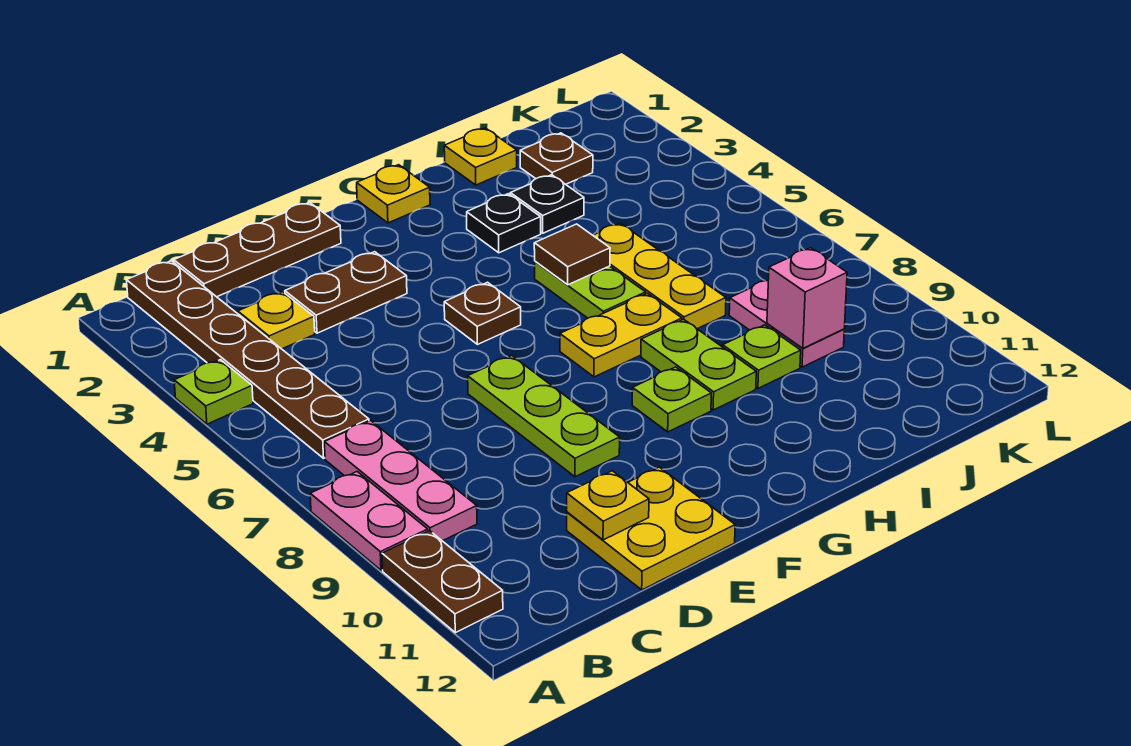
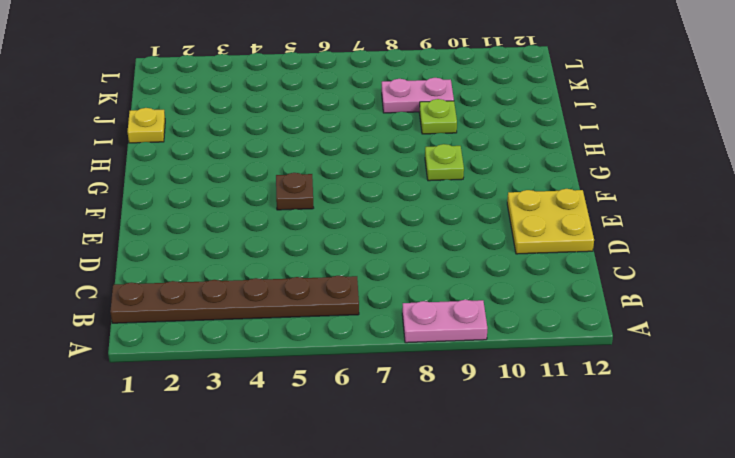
none -> lime 1x1 plate [174,360,253,424]
none -> brown 1x2 plate [382,531,503,633]
none -> pink 1x3 plate [324,421,477,541]

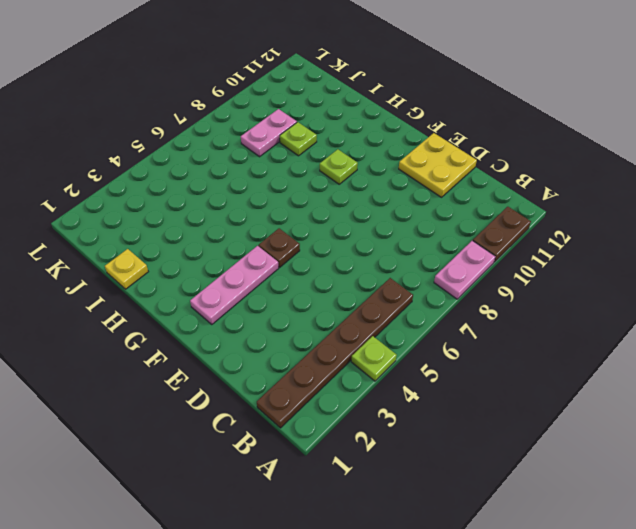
pink 1x3 plate [190,246,279,324] -> pink 1x3 plate moved to [324,421,477,541]
none -> brown 1x3 plate [174,202,341,297]
none -> yellow 1x1 plate [238,292,315,349]
none -> brown 1x2 plate [285,252,407,333]

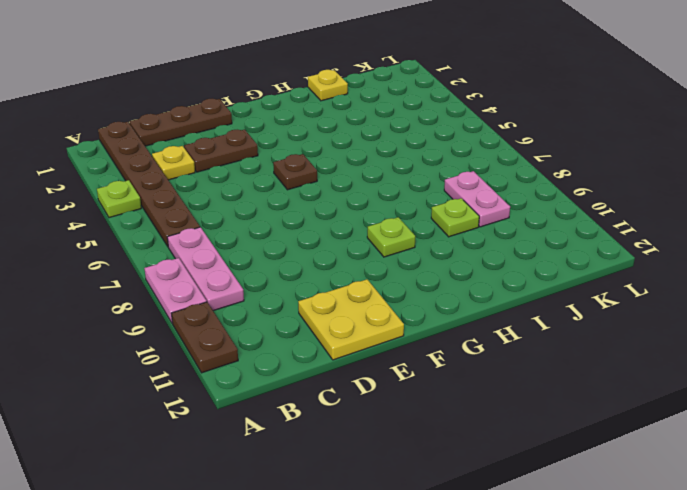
none -> lime 1x3 plate [468,356,620,477]
none -> yellow 1x1 plate [357,165,430,223]
none -> yellow 1x2 plate [560,293,682,377]

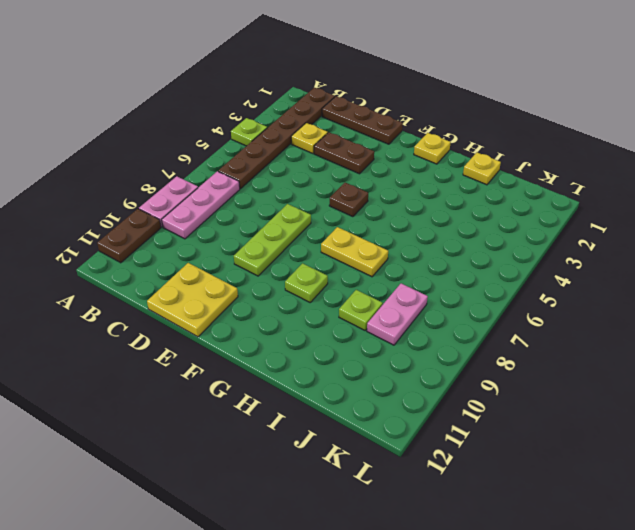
none -> black 1x1 plate [467,194,541,253]
none -> lime 1x2 plate [535,261,646,318]
none -> lime 1x2 plate [641,319,756,410]

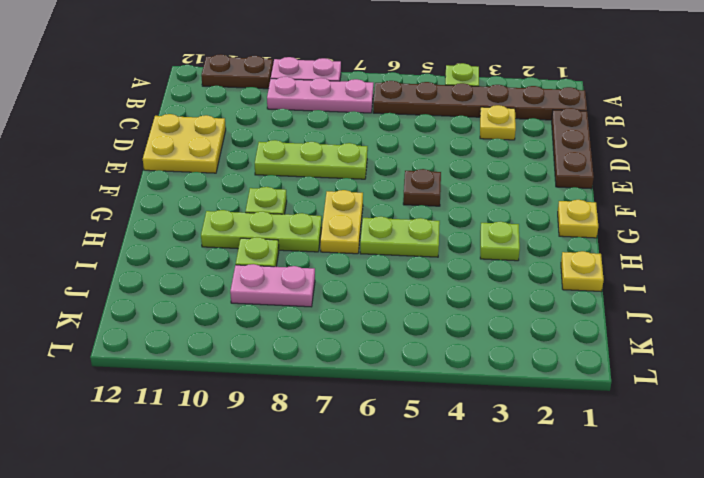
lime 1x1 plate [480,222,520,261] -> black 1x1 plate [467,194,541,253]
lime 1x3 plate [201,210,322,252] -> lime 1x2 plate [641,319,756,410]
none -> brown 1x2 plate [285,252,407,333]
none -> black 1x1 plate [510,175,584,233]
none -> yellow 1x3 plate [593,223,726,329]

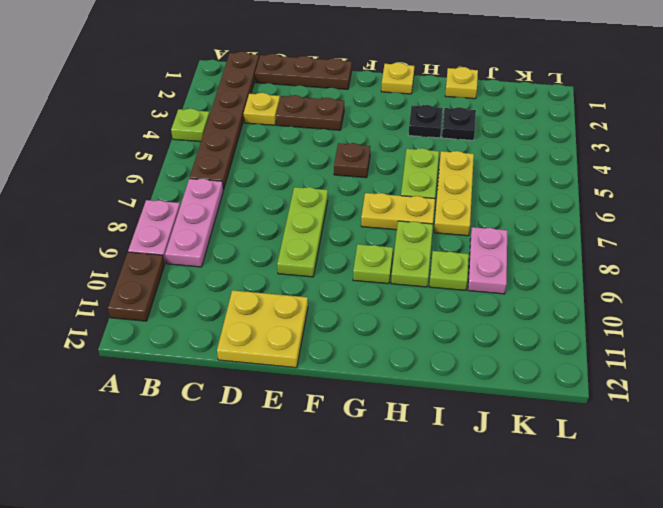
none -> brown 1x1 plate [520,133,593,184]
none -> yellow 1x1 plate [567,471,649,540]
none -> brown 1x1 tile [534,224,610,285]

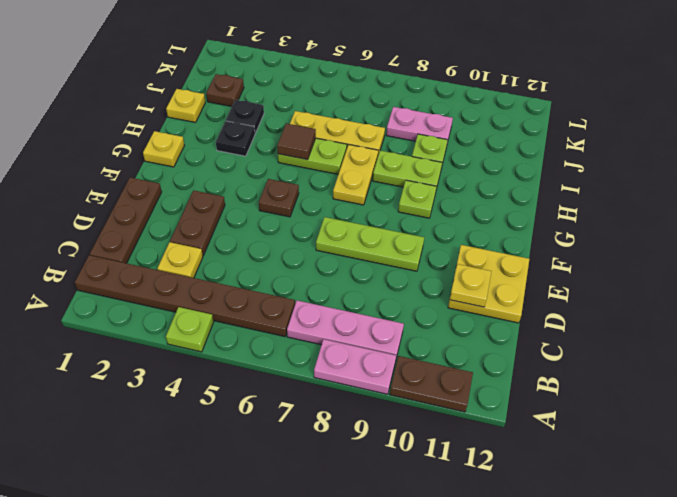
none -> pink 1x1 brick [767,248,847,348]

